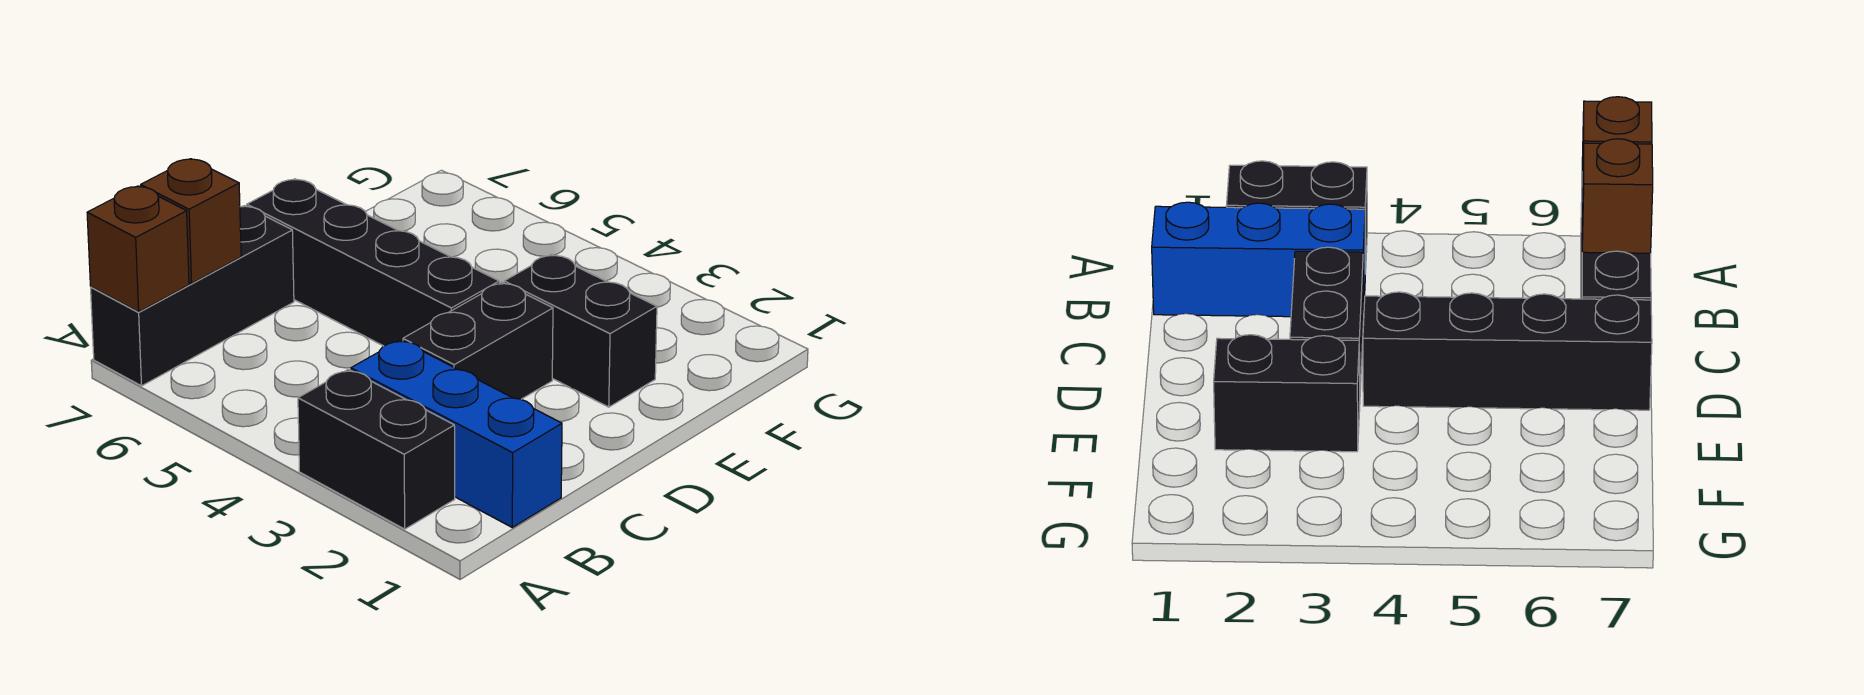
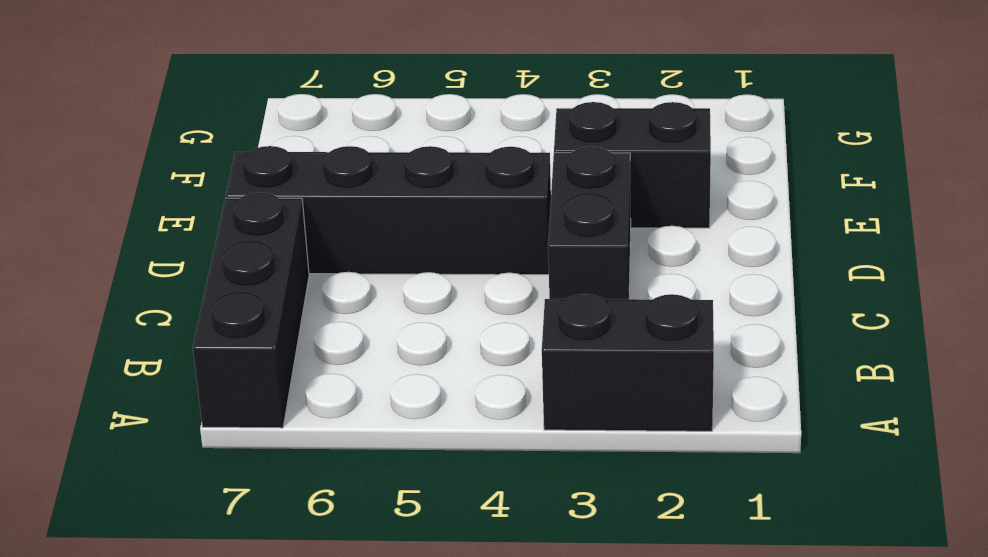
none -> blue 1x3 brick [351,340,562,527]
none -> brown 1x1 brick [87,186,189,312]

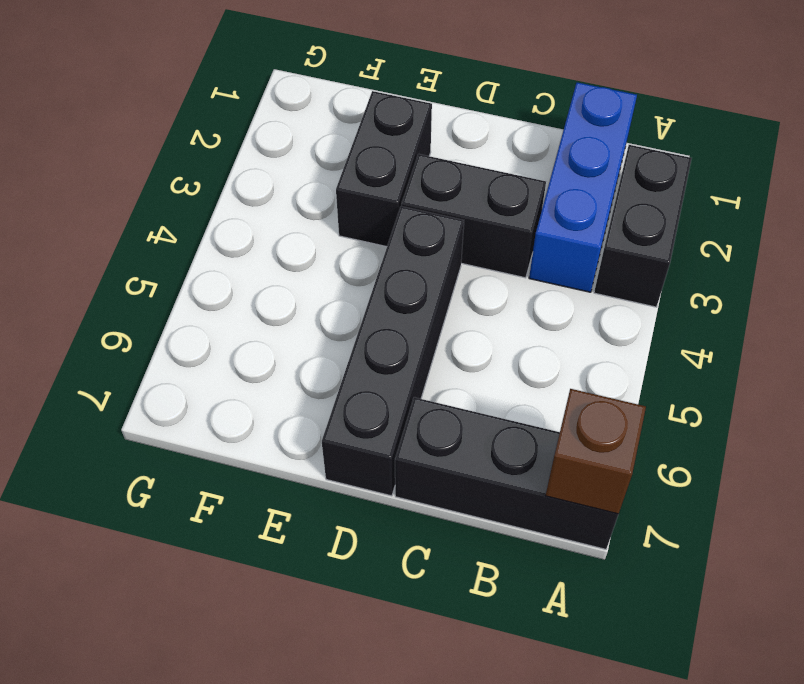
none -> brown 1x1 brick [141,159,241,283]

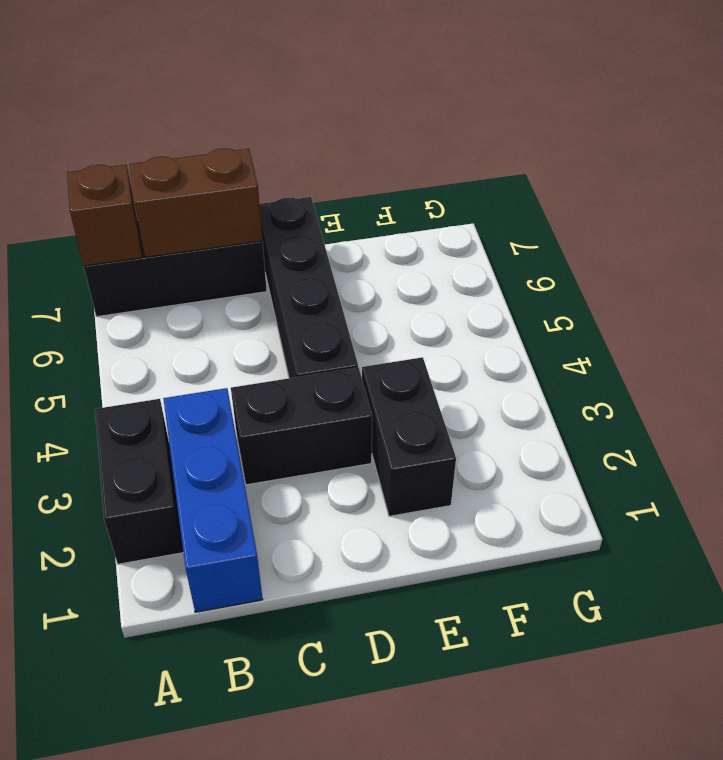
brown 1x2 brick [130,149,262,257] -> brown 1x1 brick [141,159,241,283]

